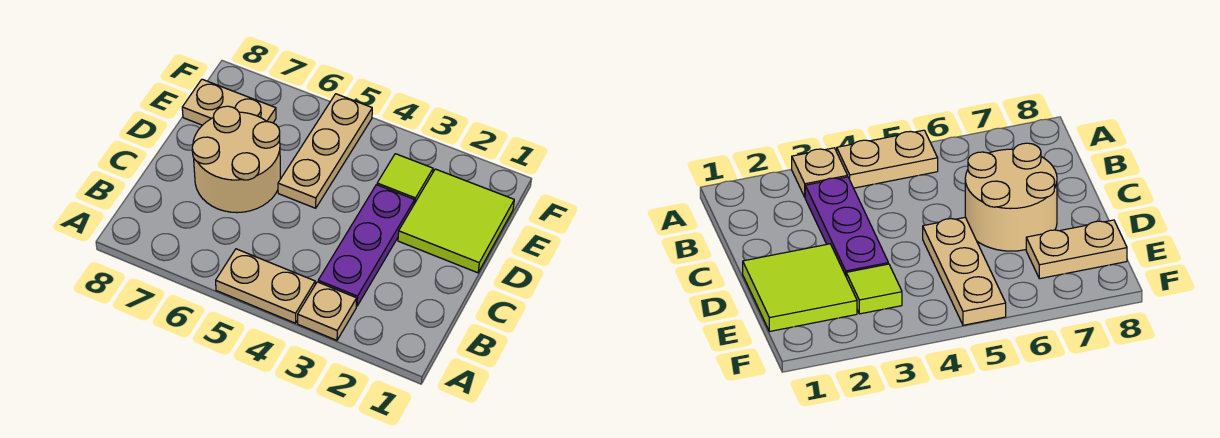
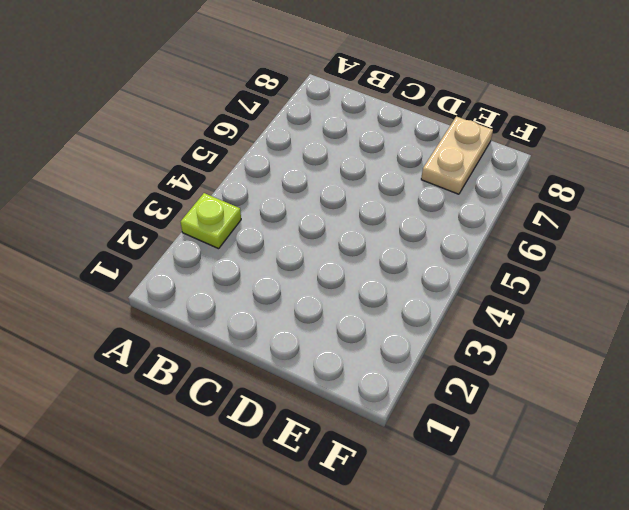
lime 1x1 plate [181,193,241,249] -> tan 1x1 plate [298,282,357,340]
none -> tan 1x2 plate [216,249,315,323]
none -> purple 1x3 plate [318,185,415,306]

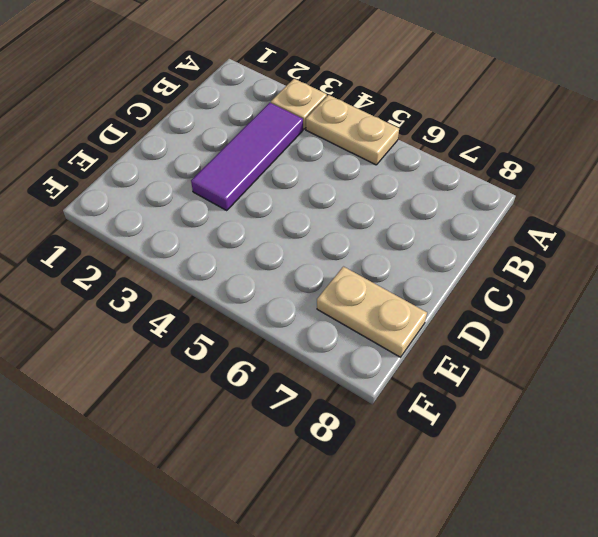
purple 1x3 tile [191,103,303,210] -> purple 1x3 plate [318,185,415,306]
none -> tan 2x2 round brick [192,106,280,213]
none -> lime 2x2 tile [398,169,514,273]

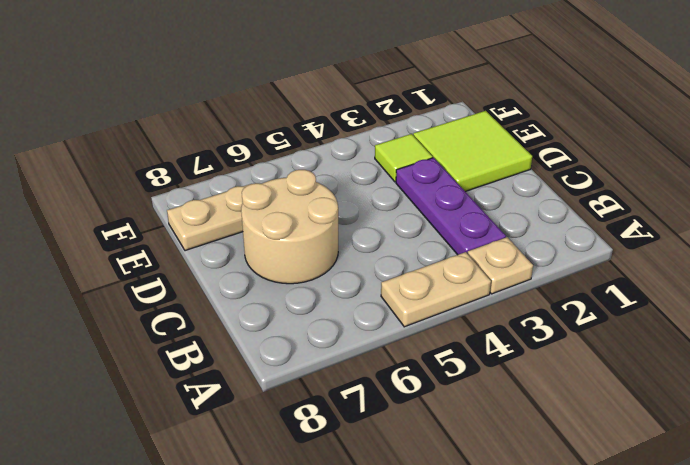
none -> tan 1x3 plate [278,94,372,208]

